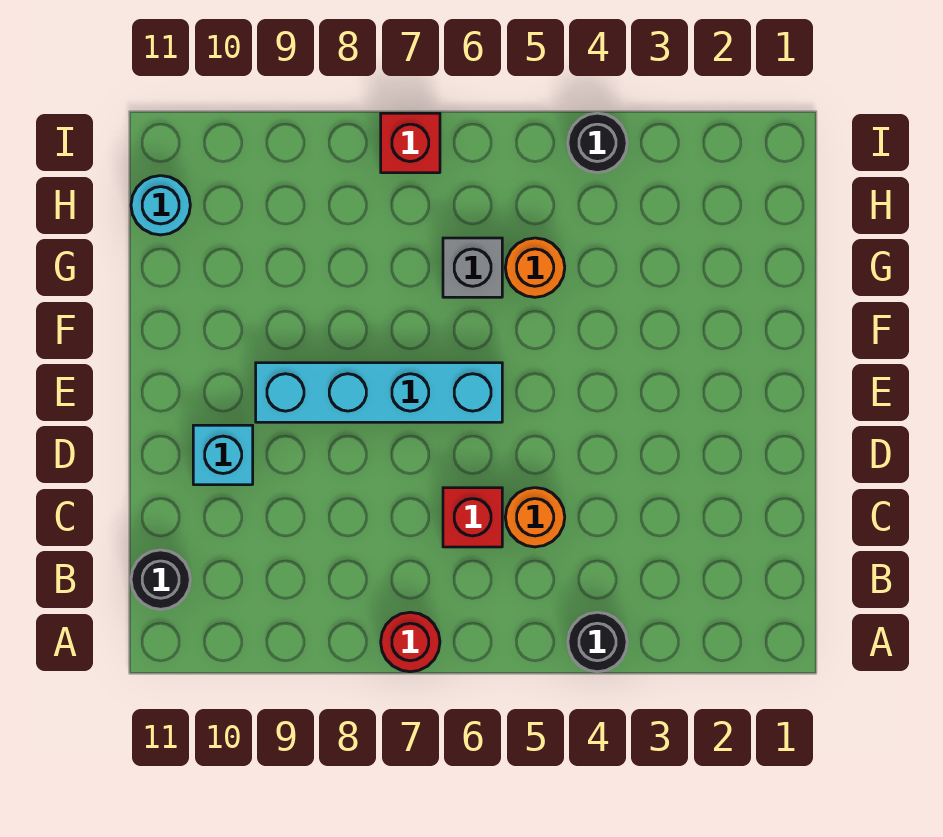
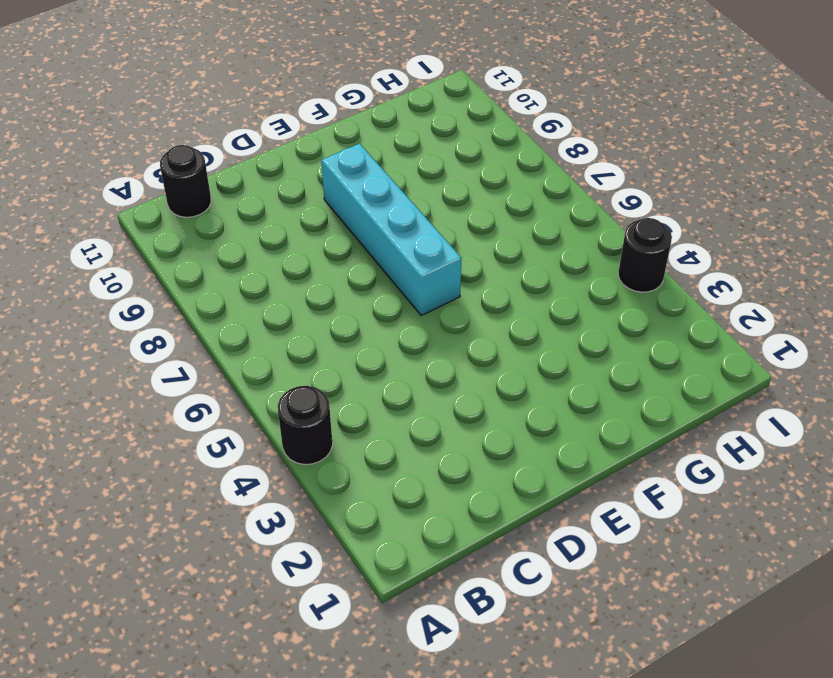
none -> red 1x1 round brick [381,612,440,672]
none -> orange 1x1 round brick [505,488,565,547]
none -> red 1x1 brick [443,488,502,547]

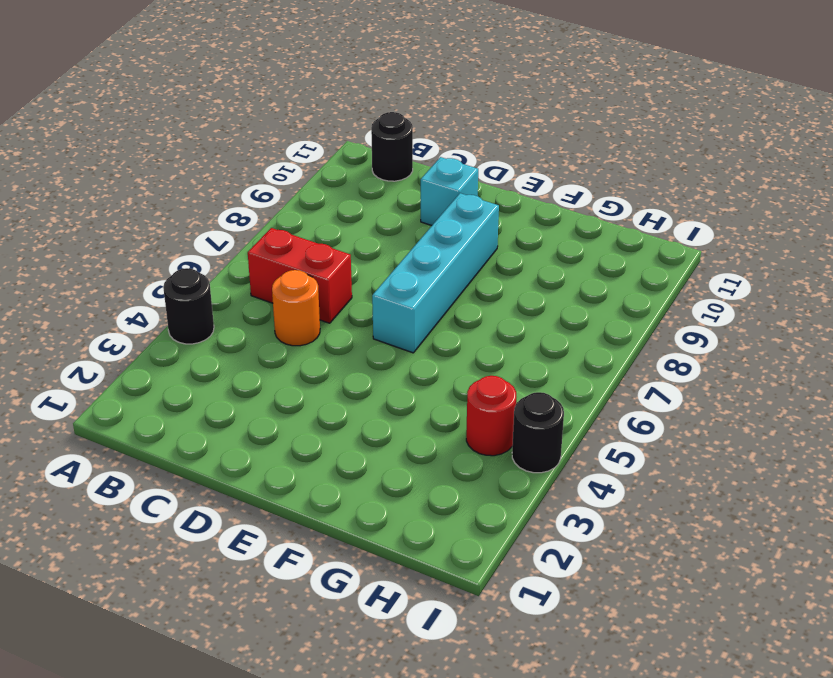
red 1x2 brick [248,228,352,323] -> red 1x1 brick [443,488,502,547]
red 1x1 round brick [466,376,516,456] -> red 1x1 round brick moved to [381,612,440,672]
none -> orange 1x1 round brick [505,238,565,297]
none -> grey 1x1 brick [443,238,502,297]
none -> cyan 1x1 round brick [131,176,190,235]

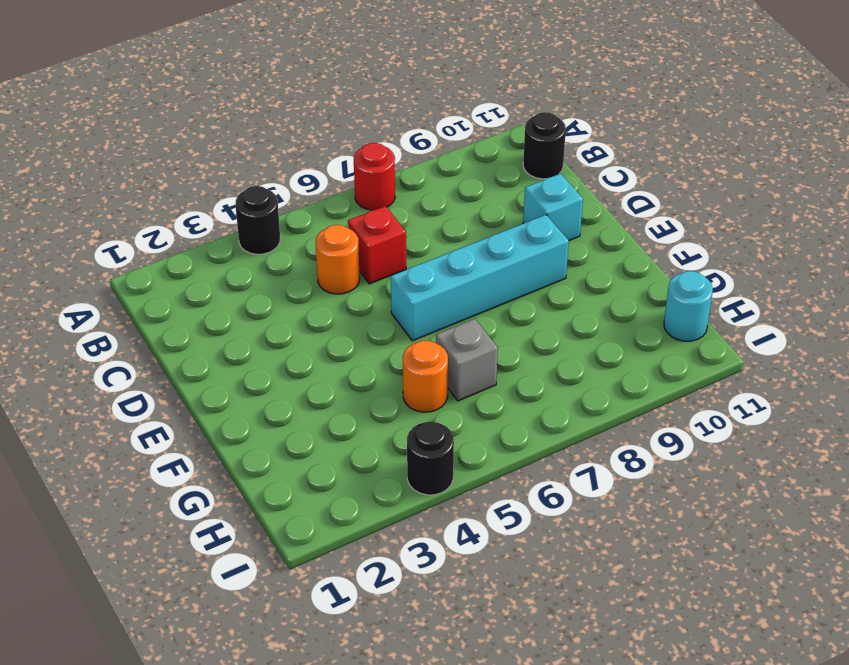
none -> red 1x1 brick [381,113,440,173]

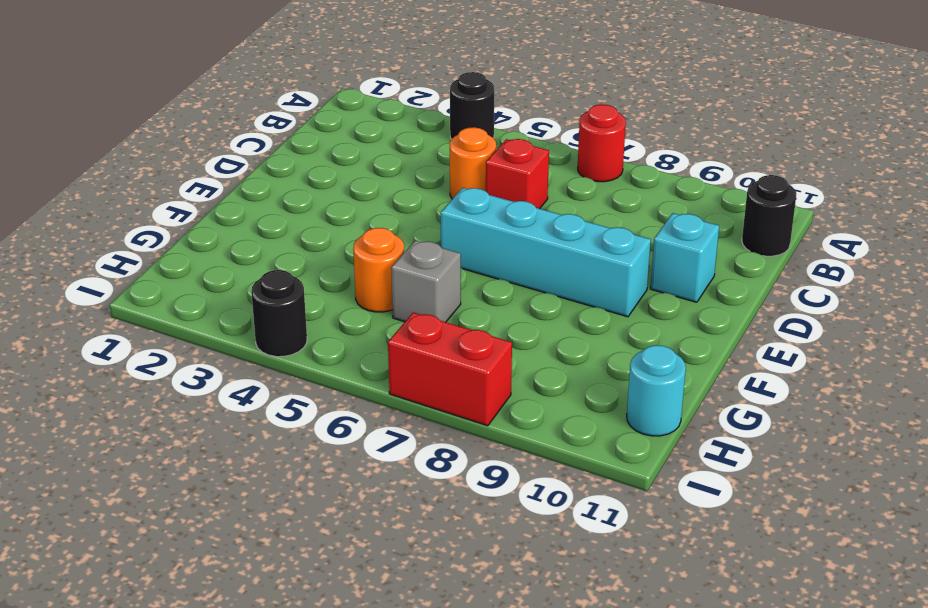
red 1x2 brick [388,312,512,426] -> red 1x1 brick [381,113,440,173]

